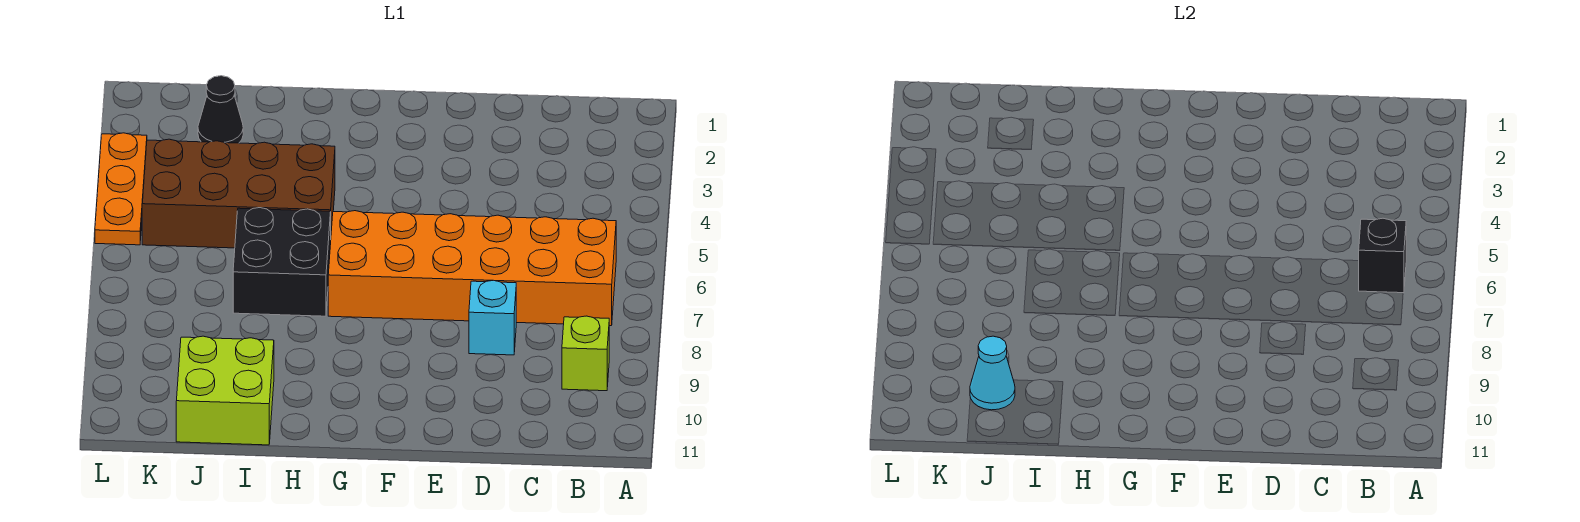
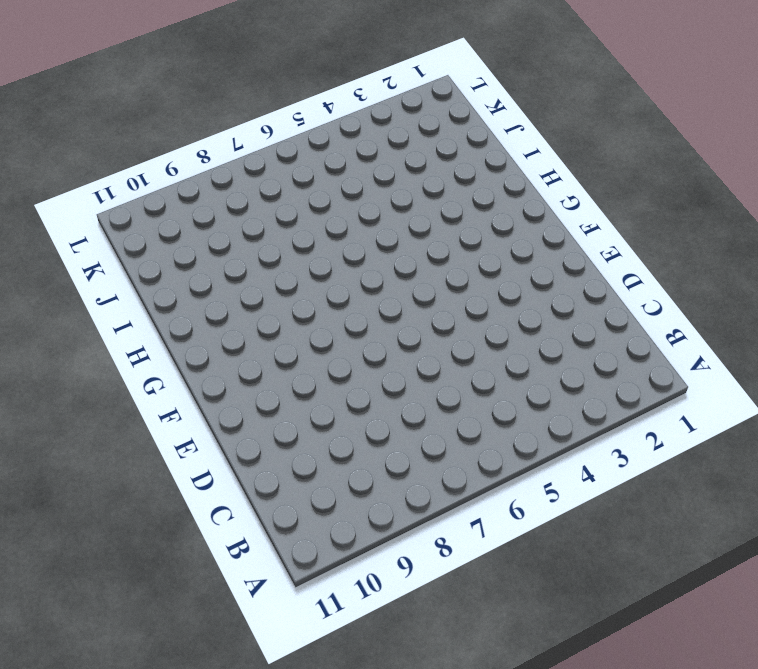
none -> orange 2x6 brick [328,211,616,326]
none -> lime 1x1 brick [562,316,609,391]

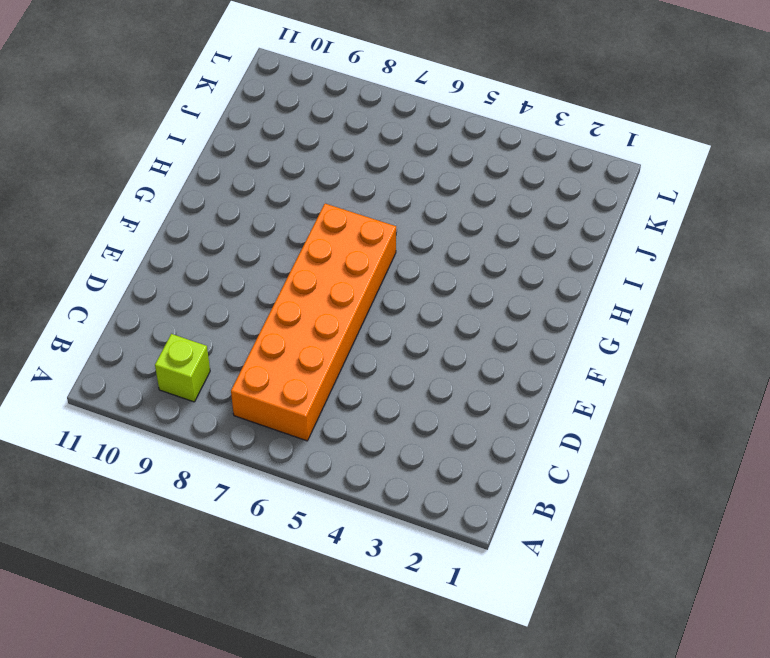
none -> cyan 1x1 brick [469,280,516,355]
none -> brown 2x4 brick [142,139,335,248]

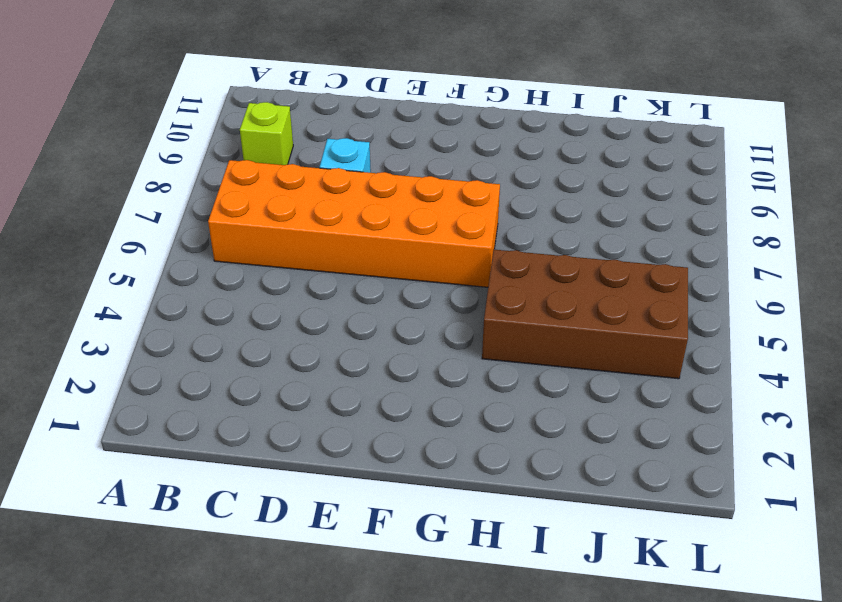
none -> black 2x2 brick [233,208,331,316]
none -> lime 2x2 brick [176,336,274,445]

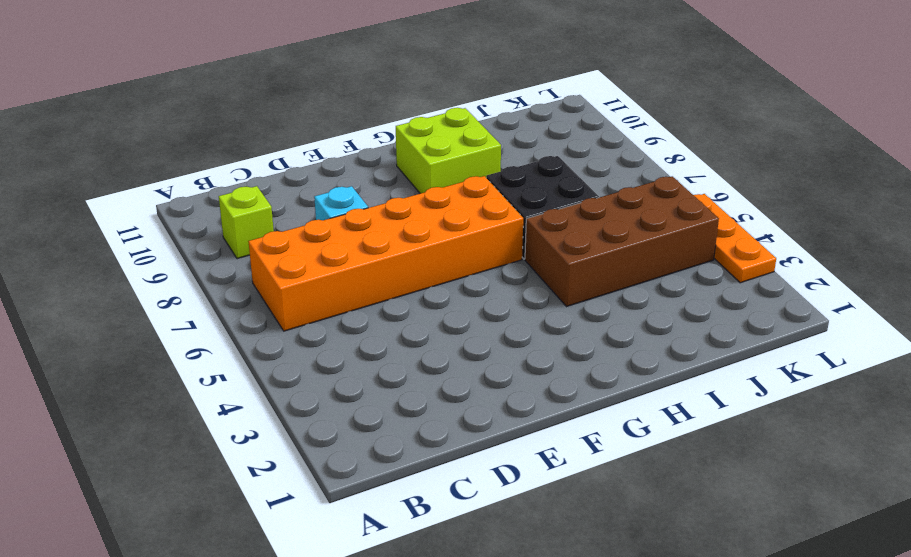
lime 2x2 brick [396,108,501,194] -> lime 2x2 brick moved to [176,336,274,445]
none -> black 1x1 cone [198,76,243,143]
none -> black 1x1 brick [1359,218,1406,293]

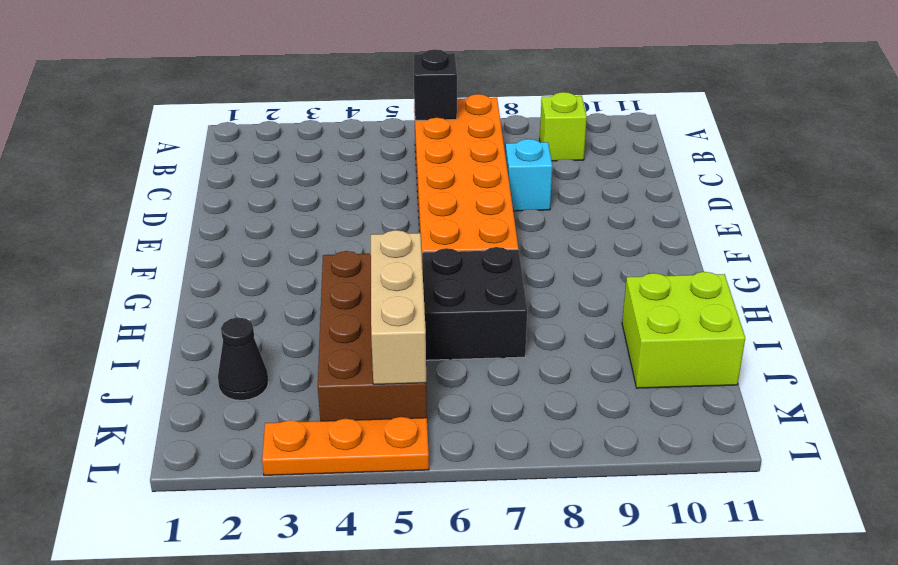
tan 1x3 brick [371,230,426,384] -> none
none -> cyan 1x1 cone [970,336,1015,410]

